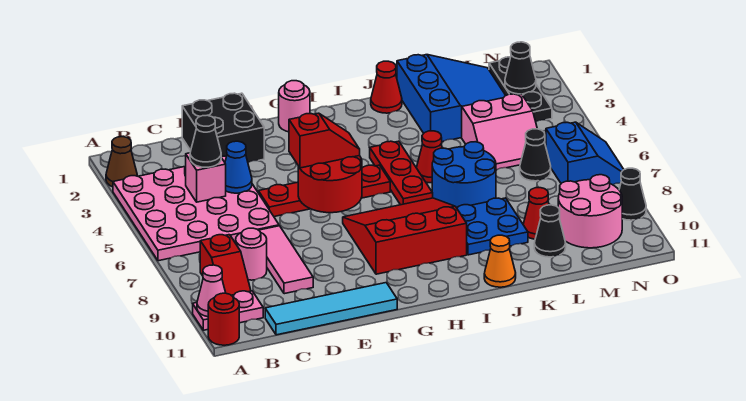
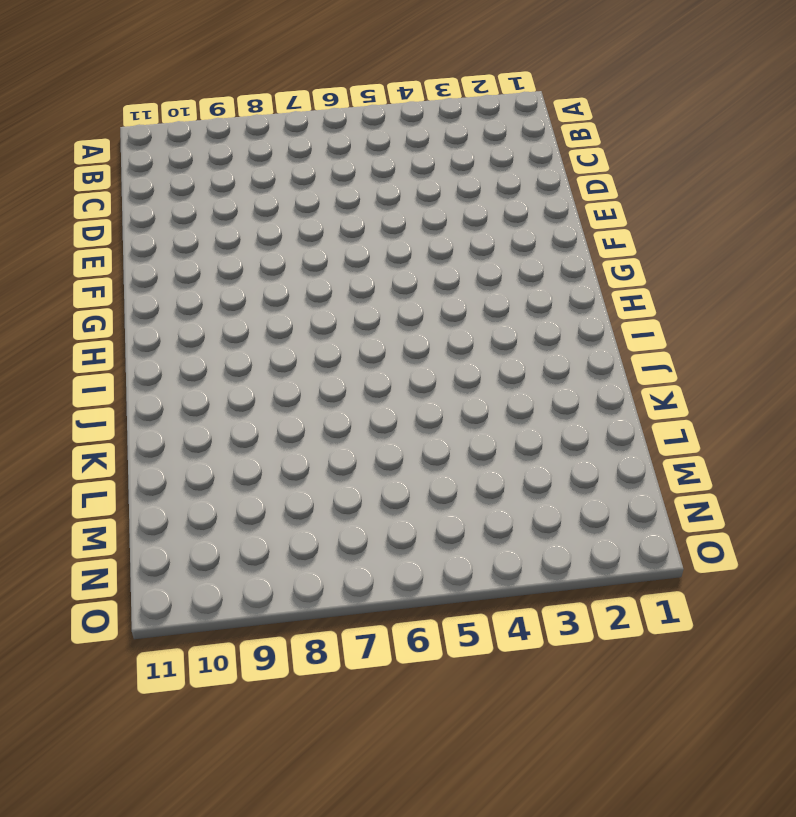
none -> brown 1x1 cone [106,137,137,187]
none -> pink 4x4 plate [113,156,279,261]
none -> pink 1x2 plate [193,291,263,330]
none -> red 1x1 round brick [208,293,239,345]

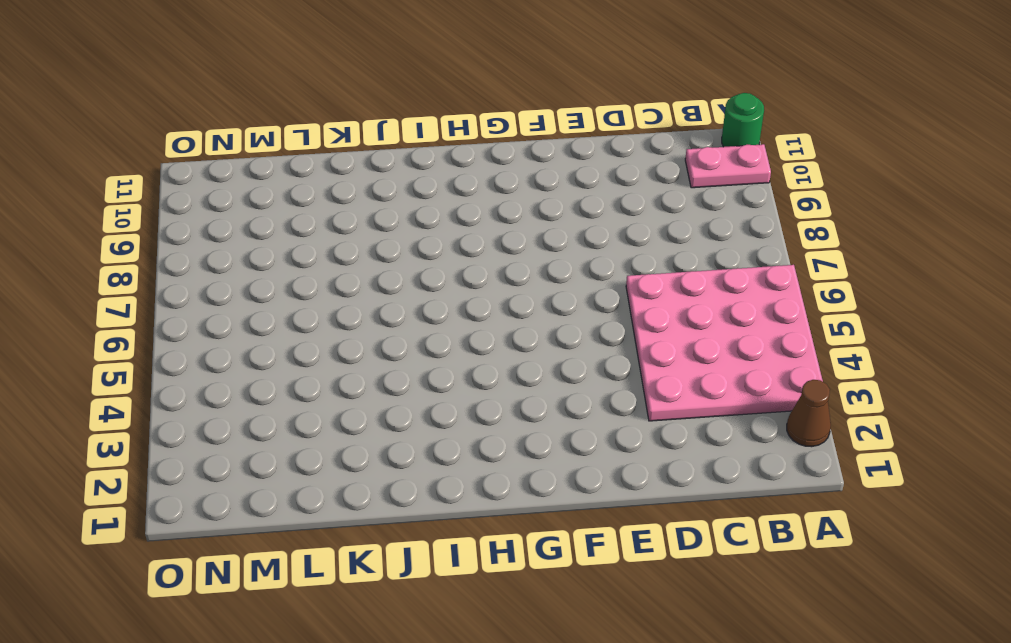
green 1x1 round brick [722,93,764,147] -> red 1x1 round brick [208,293,239,345]
none -> red 1x2 slope [200,235,251,295]
none -> pink 1x1 round brick [236,228,267,280]
none -> cyan 1x4 tile [265,283,397,335]
none -> black 2x2 brick [182,93,264,162]

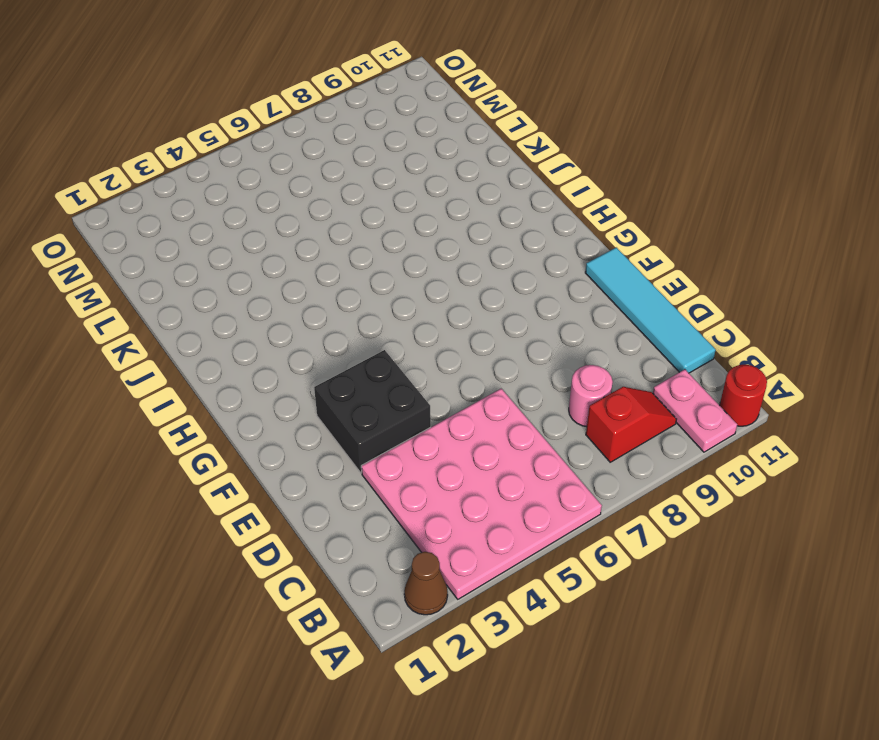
black 2x2 brick [314,350,431,473] -> black 2x2 brick moved to [182,93,264,162]
none -> pink 1x3 tile [259,226,313,294]
none -> red 1x4 plate [258,165,390,217]
none -> pink 1x1 round brick [279,81,310,132]
none -> red 3x3 slope [343,198,467,274]

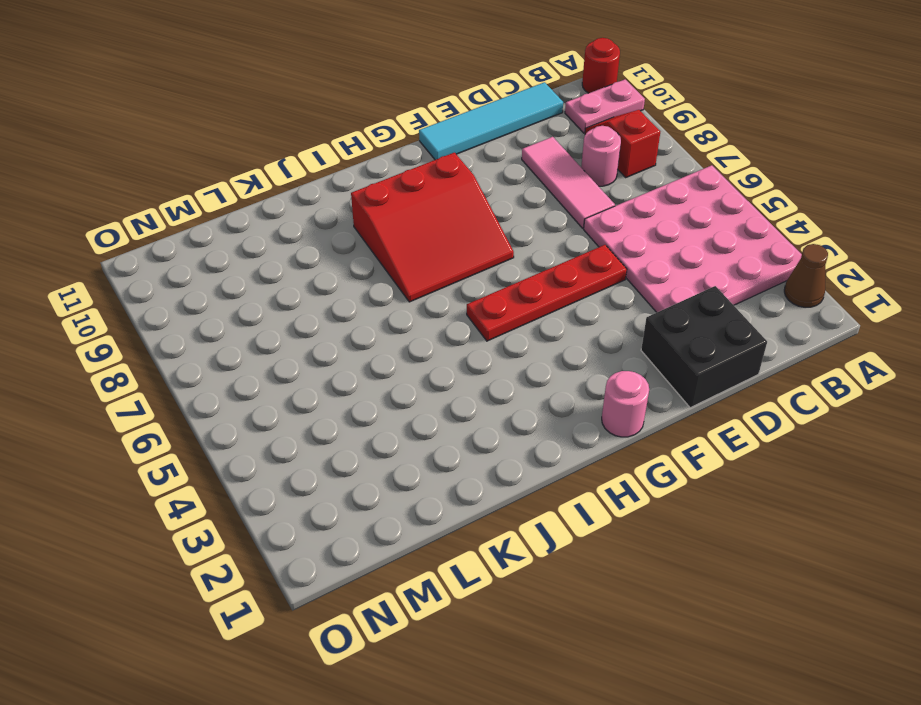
none -> red 1x3 plate [370,141,433,205]
none -> red 1x1 cone [371,61,402,113]
none -> red 1x1 cone [417,131,442,183]
none -> blue 2x2 round brick [432,142,496,208]

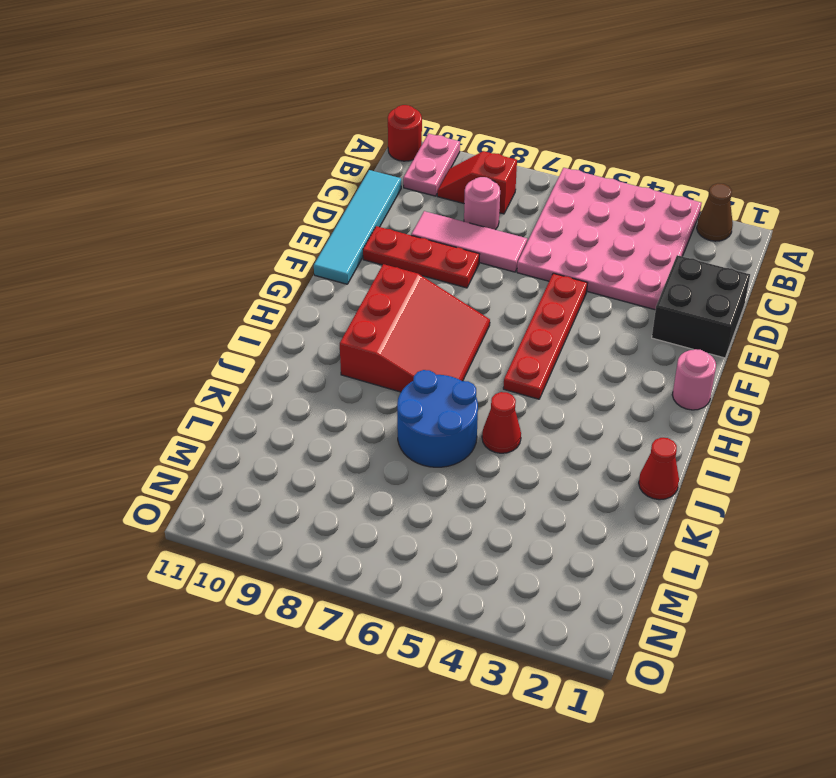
red 1x3 plate [363,226,480,288] -> red 1x3 plate moved to [370,141,433,205]
none -> blue 2x2 plate [457,198,528,255]
none -> orange 1x1 cone [484,235,516,287]
none -> blue 3x3 slope [397,55,506,142]
none -> pink 2x2 slope [462,94,537,170]

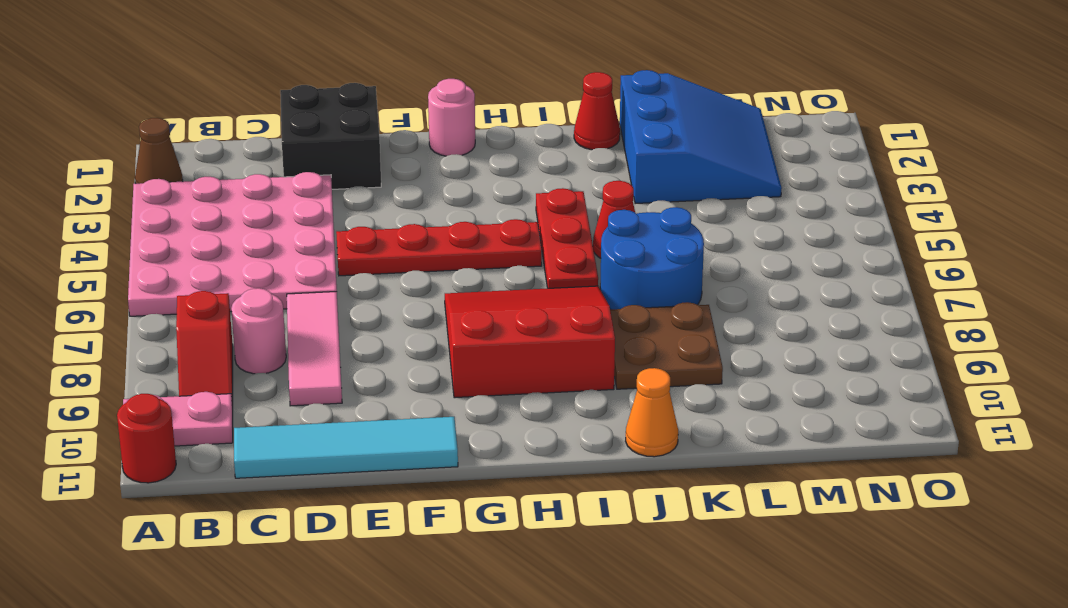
brown 2x2 plate [610,302,723,389] -> blue 2x2 plate [457,198,528,255]
none -> pink 2x2 slope [462,94,537,170]
none -> red 1x1 cone [523,188,549,239]
none -> black 1x1 cone [534,205,566,257]
none -> black 1x1 cone [520,129,551,181]

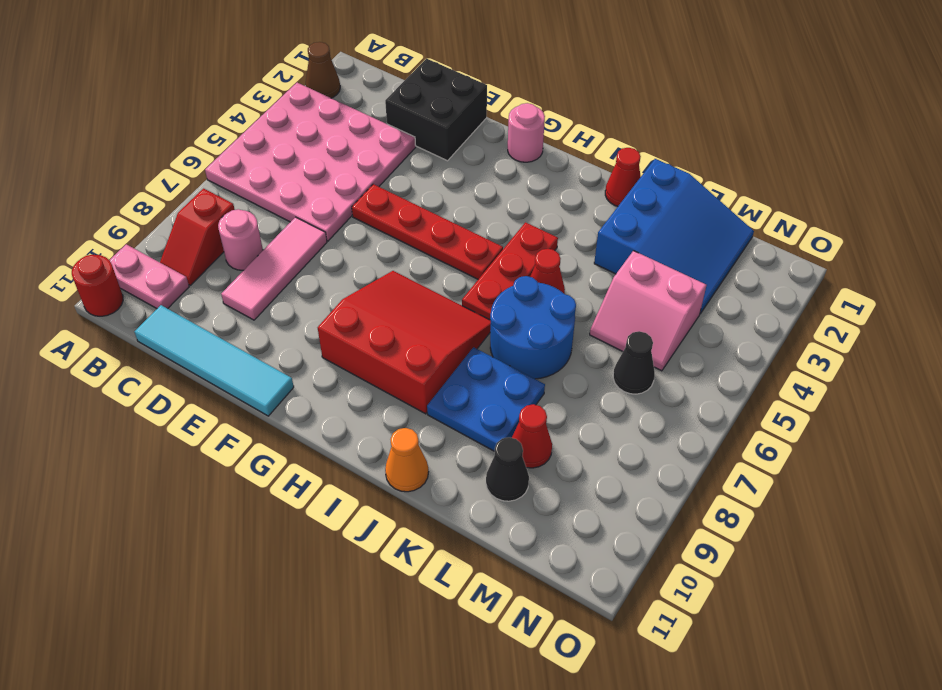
none -> pink 2x2 round brick [558,175,622,248]
none -> black 1x3 plate [489,57,552,122]
none -> blue 2x2 slope [546,122,624,185]
none -> black 1x1 cone [619,168,646,220]

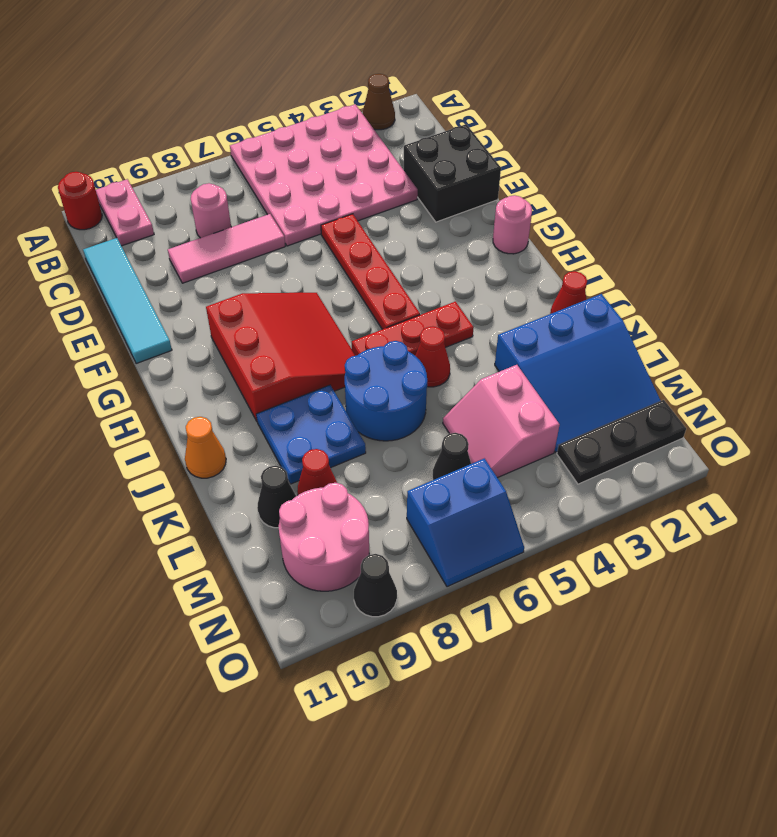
none -> red 1x2 slope [200,235,251,295]
none -> pink 1x1 cone [197,265,226,317]
none -> pink 1x1 brick [186,153,226,202]
none -> blue 1x1 cone [225,141,252,193]

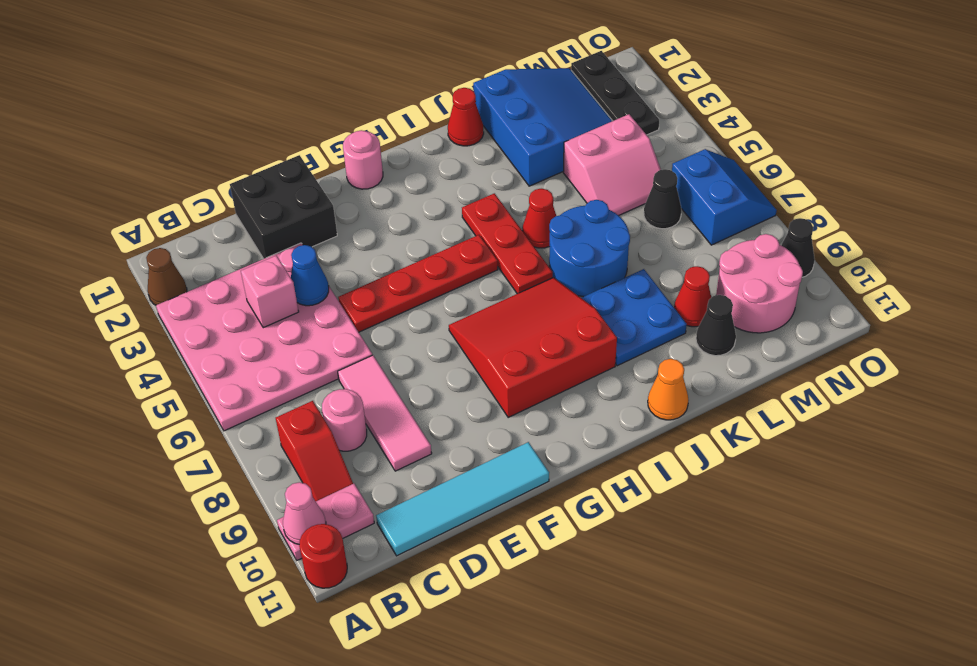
none -> red 2x2 round brick [298,156,362,213]
none -> black 1x1 cone [505,42,536,94]
none -> black 1x1 cone [190,115,221,167]
none -> red 1x2 slope [289,113,360,168]

